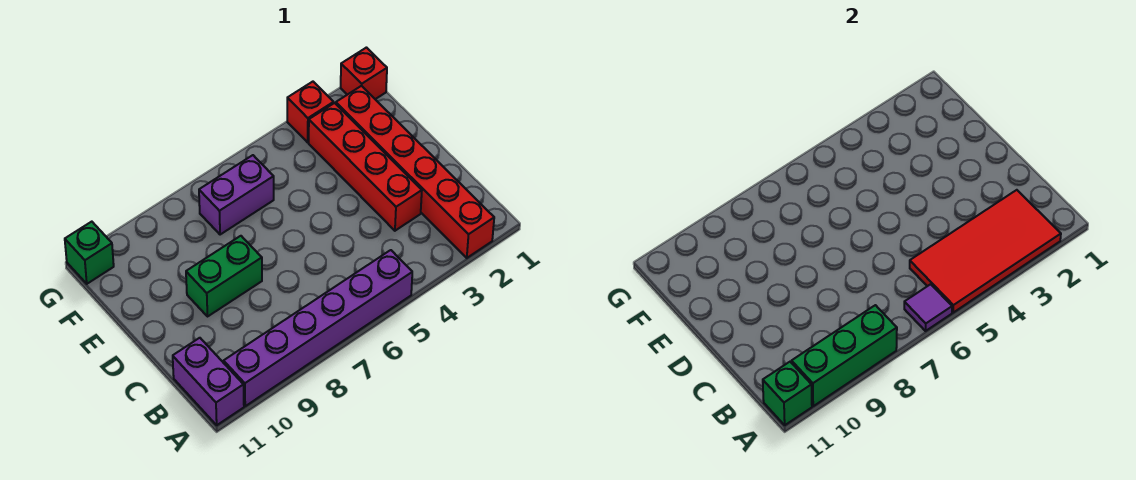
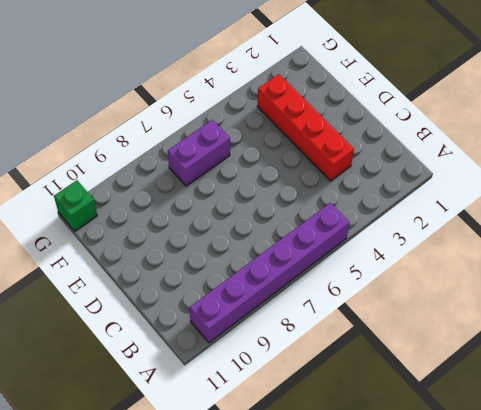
none -> red 1x6 brick [336,86,494,258]
none -> purple 1x2 brick [173,338,244,425]
none -> green 1x2 brick [186,236,262,316]

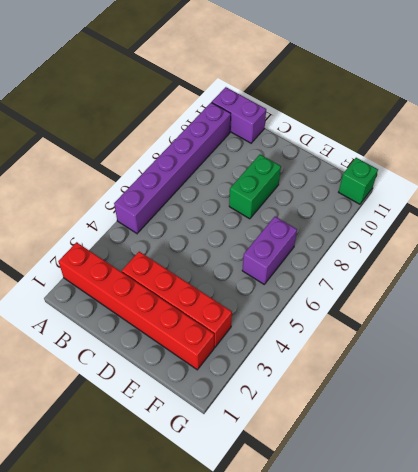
none -> red 1x1 brick [341,48,387,99]
none -> red 1x1 brick [287,82,334,142]
none -> red 2x4 tile [910,190,1061,313]

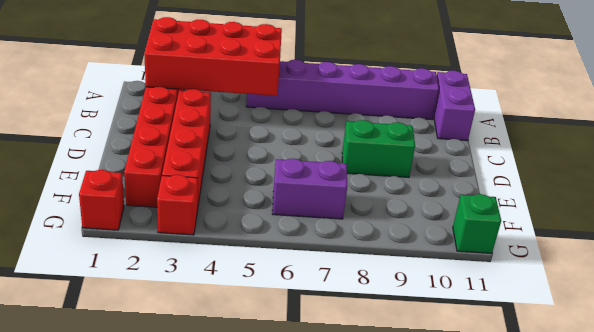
red 2x4 brick [144,17,282,96] -> red 2x4 tile [910,190,1061,313]
none -> purple 1x1 tile [904,284,952,331]
none -> green 1x3 brick [792,305,897,406]
none -> green 1x1 brick [763,362,812,425]

